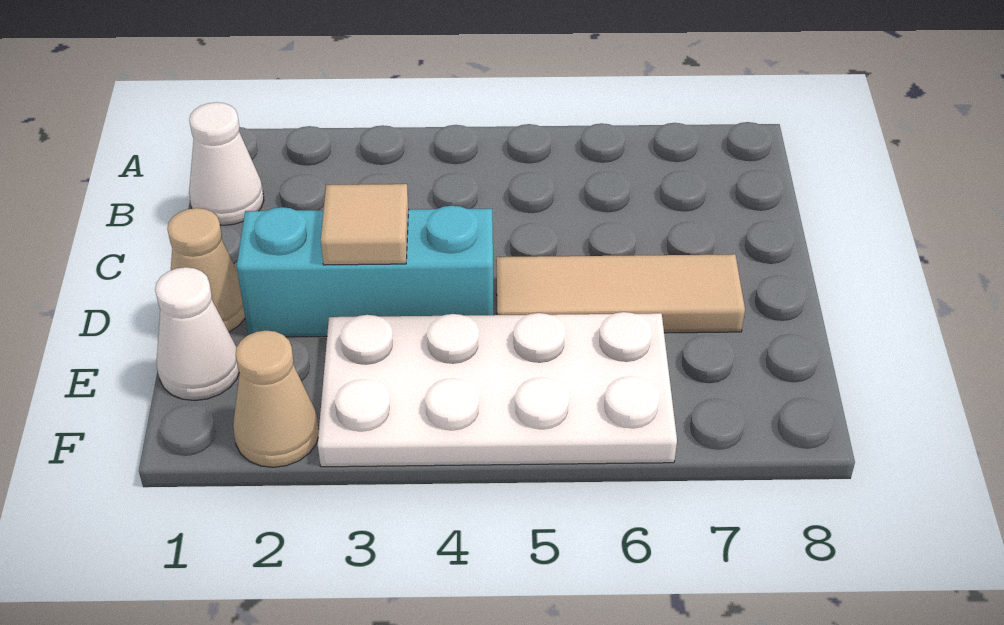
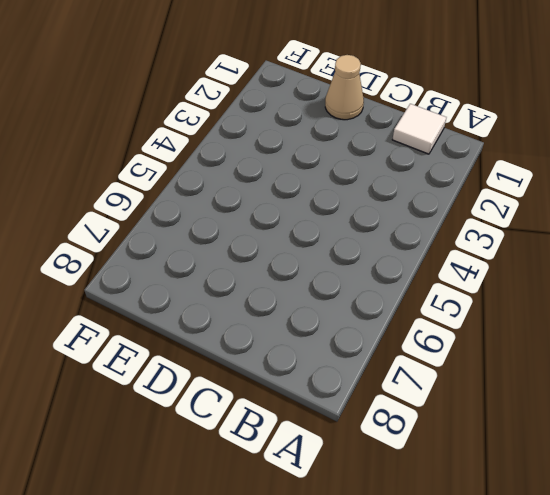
white 1x1 tile [392,104,447,154] -> white 1x1 cone [189,102,264,225]
none -> cyan 1x3 brick [237,206,493,337]
none -> tan 1x3 tile [496,254,745,333]

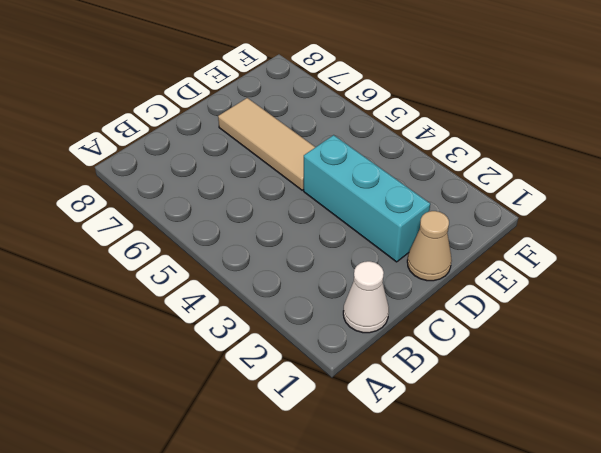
none -> white 1x1 cone [155,267,239,401]
none -> white 2x4 plate [318,312,677,467]

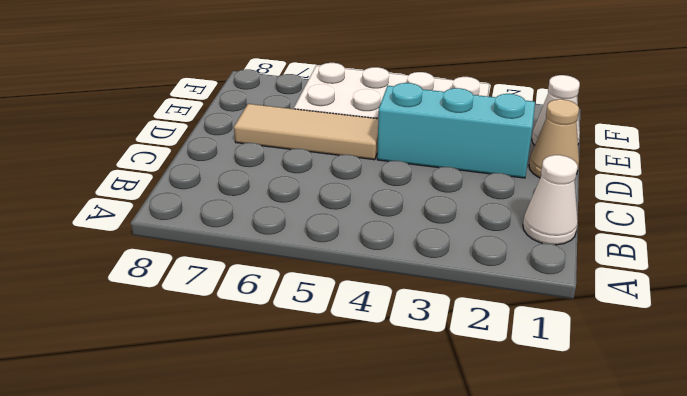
none -> tan 1x1 cone [233,331,319,467]
none -> tan 1x1 tile [321,184,409,265]

